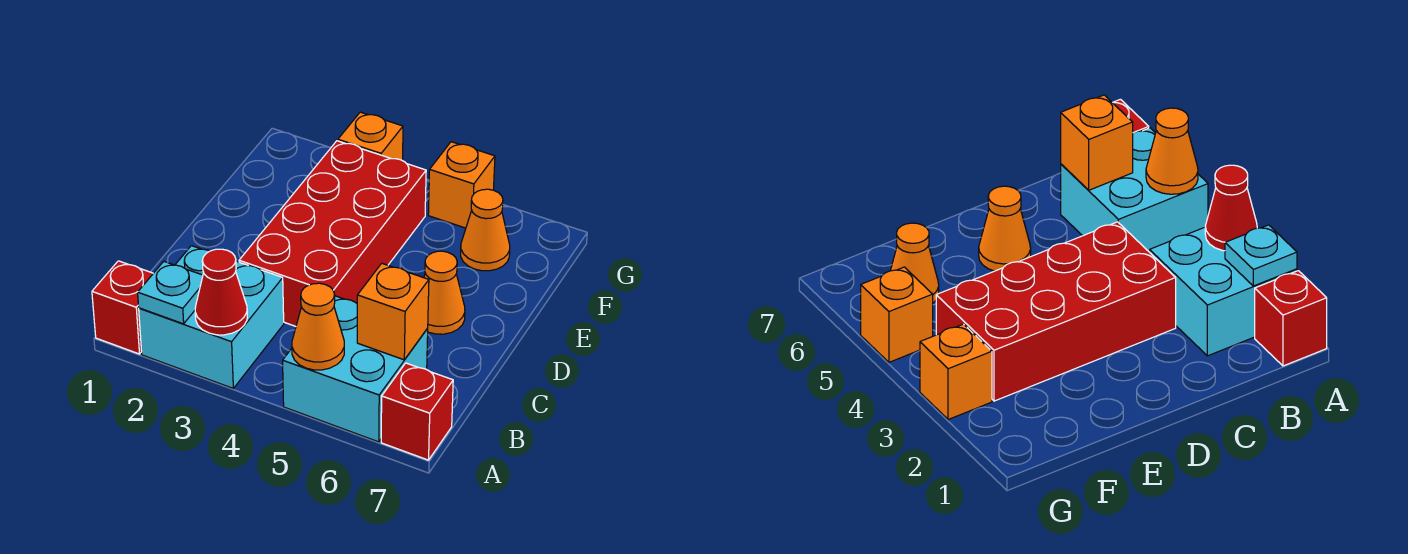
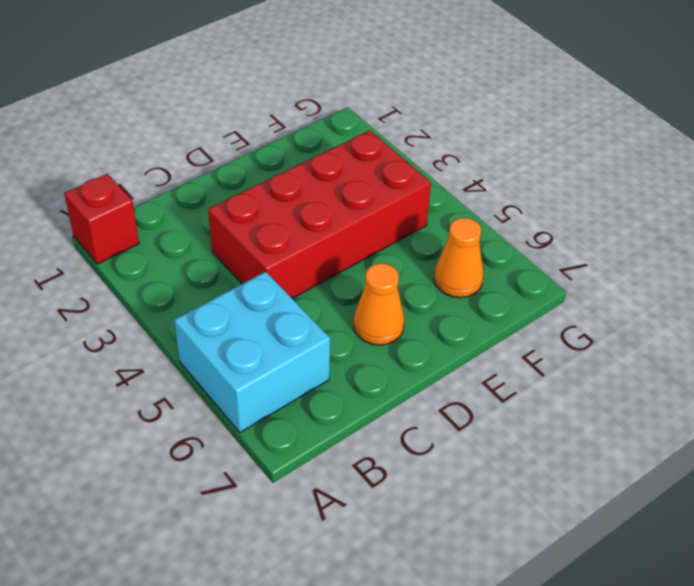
none -> cyan 2x2 brick [139,246,284,388]
none -> red 1x1 brick [381,363,453,460]
none -> orange 1x1 brick [338,112,403,161]

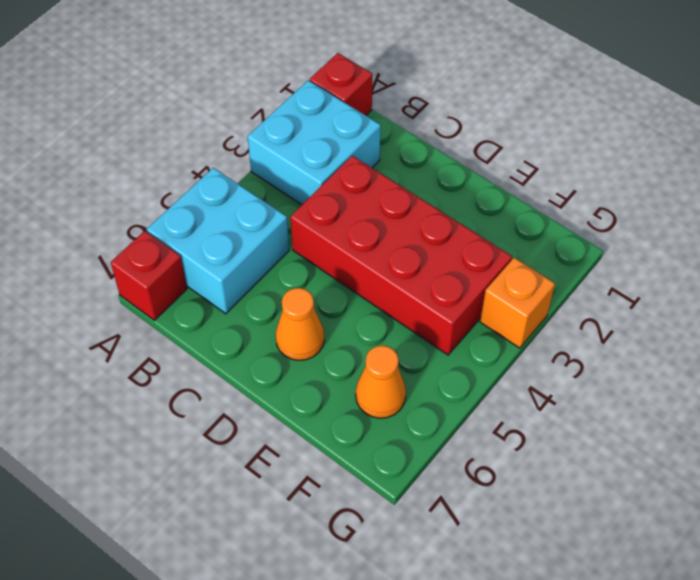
none -> orange 1x1 brick [428,142,495,228]
none -> cyan 1x1 plate [138,262,203,324]
none -> red 1x1 cone [195,249,247,335]

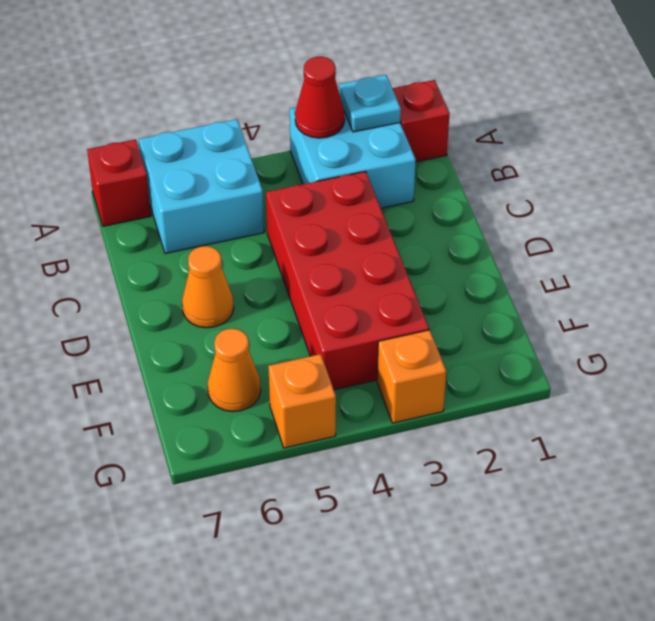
none -> orange 1x1 cone [292,283,344,370]
none -> orange 1x1 brick [357,263,429,360]

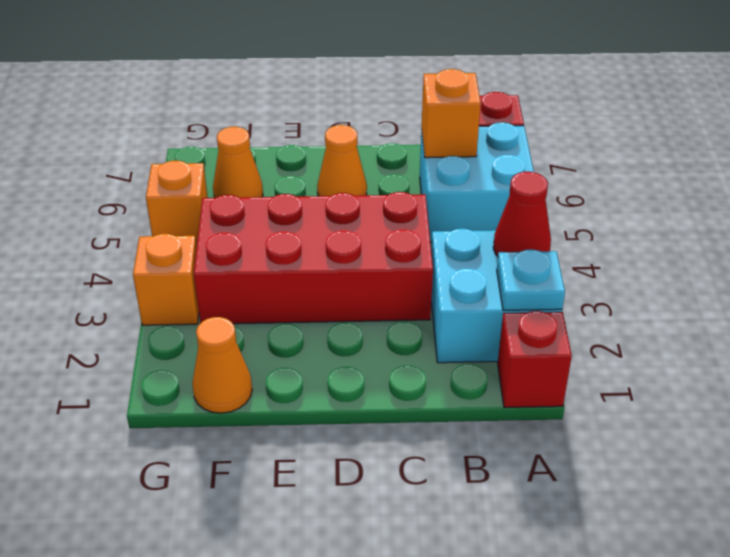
orange 1x1 cone [192,317,252,413] -> orange 1x1 cone moved to [292,283,344,370]

